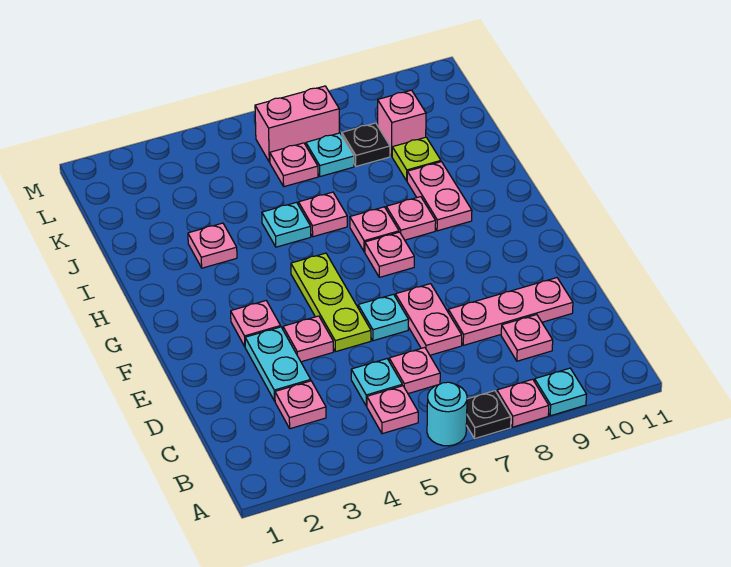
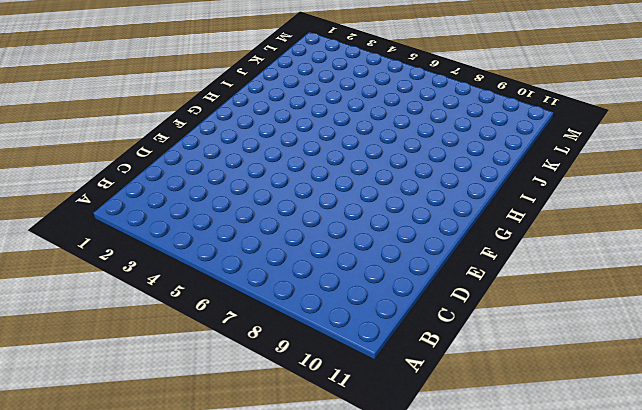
none -> cyan 1x1 round brick [427,382,467,446]
none -> black 1x1 plate [466,391,511,439]
none -> pink 1x1 plate [497,379,549,427]

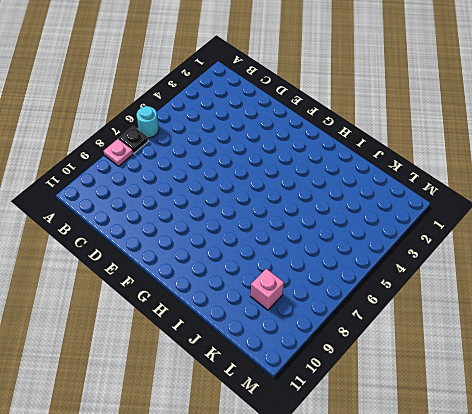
none -> cyan 1x1 plate [535,368,587,416]
none -> pink 1x1 plate [367,386,418,434]
none -> pink 1x1 plate [275,381,326,429]

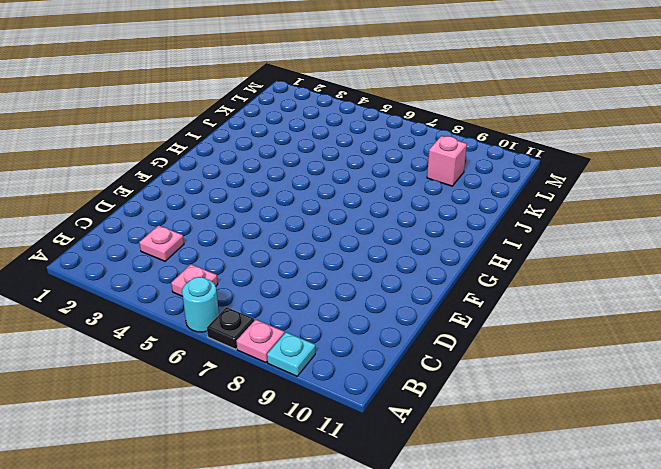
none -> cyan 1x1 plate [351,359,402,406]
none -> pink 1x1 plate [389,348,440,394]
none -> pink 1x1 plate [501,315,553,361]

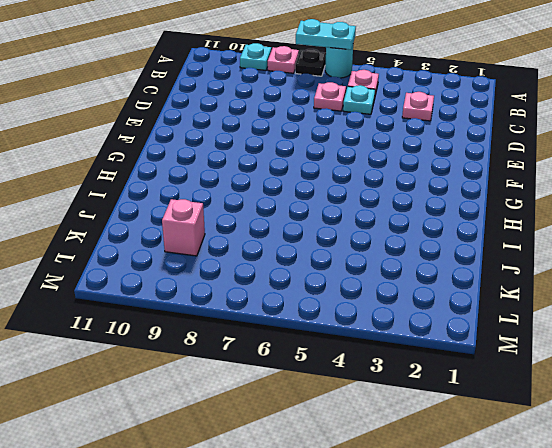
cyan 1x2 plate [296,19,356,50] -> cyan 1x2 plate turned to [245,327,311,401]
none -> pink 1x1 plate [501,315,553,361]
none -> pink 1x2 plate [395,284,462,355]
none -> pink 1x3 plate [448,278,573,345]

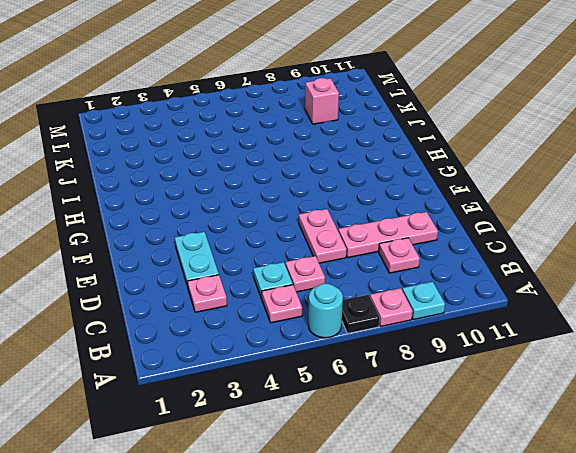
none -> pink 1x1 plate [283,316,333,362]
none -> lime 1x3 plate [291,253,371,352]
none -> cyan 1x1 plate [358,294,409,341]

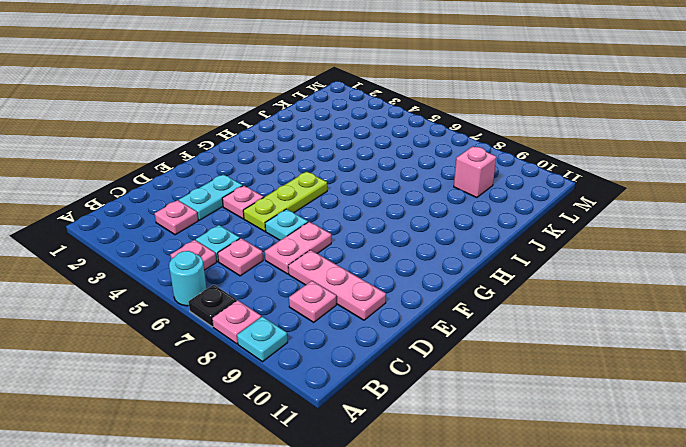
none -> pink 1x1 plate [231,301,281,346]
none -> pink 1x1 plate [365,232,414,277]
none -> pink 1x1 plate [350,207,399,252]

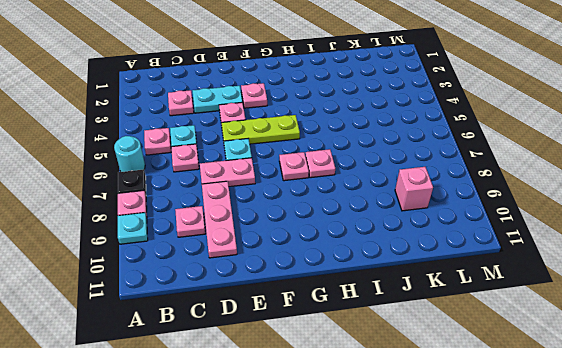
none -> pink 1x1 plate [386,197,436,240]
none -> pink 1x2 plate [407,162,472,231]
none -> pink 1x1 plate [188,223,237,268]

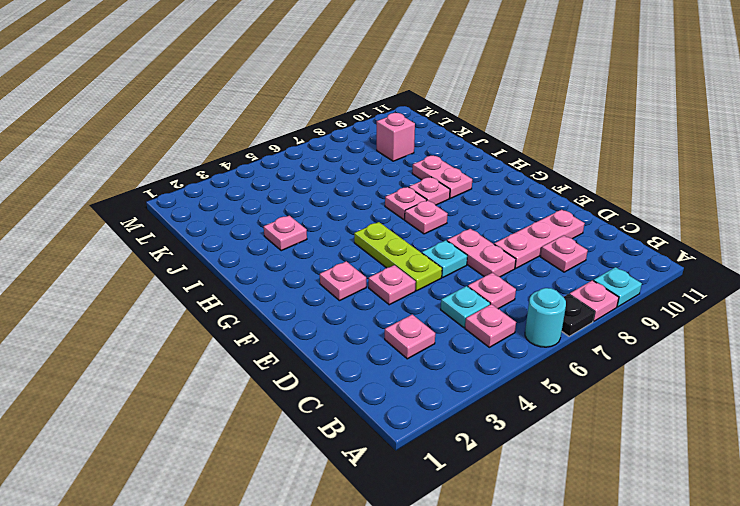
none -> cyan 1x2 plate [245,327,311,401]
none -> cyan 1x1 plate [262,202,311,247]
none -> pink 1x1 plate [299,192,347,237]

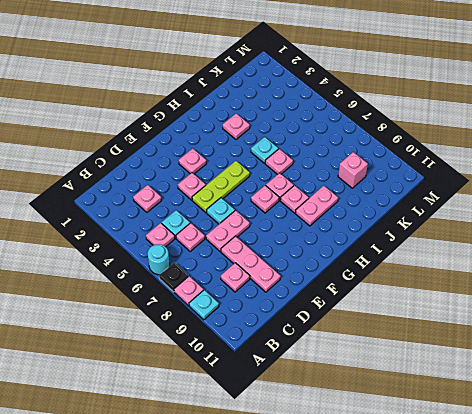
none -> cyan 1x2 plate [245,327,311,401]
none -> lime 1x1 plate [392,137,441,181]
none -> pink 1x1 plate [270,143,318,187]

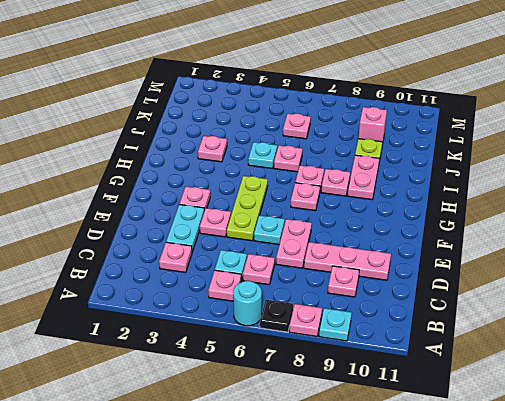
none -> cyan 1x1 plate [306,133,354,176]
none -> black 1x1 plate [342,123,390,166]
none -> pink 1x2 brick [255,86,339,162]

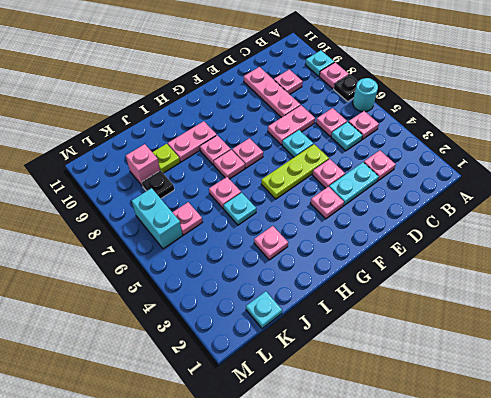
cyan 1x1 plate [246,291,282,328] -> cyan 1x1 plate moved to [306,133,354,176]
cyan 1x2 brick [132,188,183,249] -> pink 1x2 brick [255,86,339,162]

